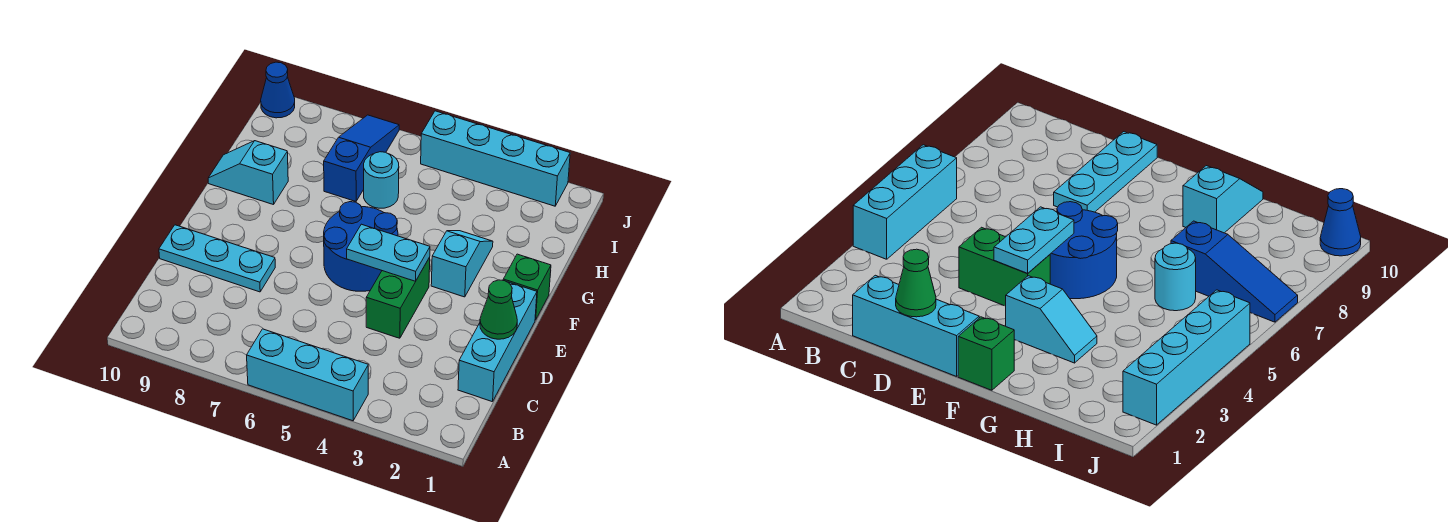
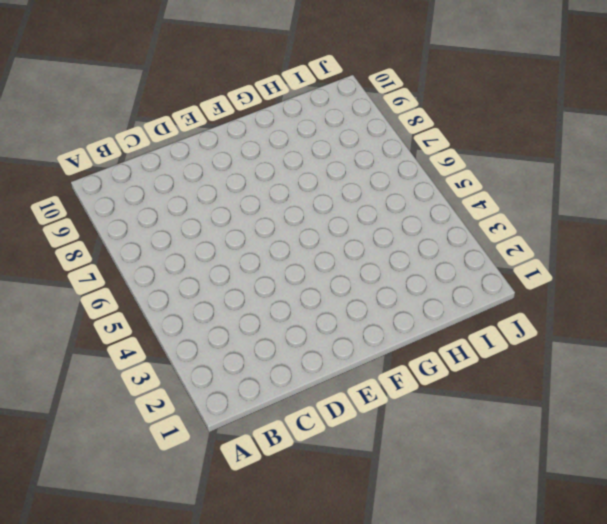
none -> cyan 1x3 brick [247,329,368,421]
none -> cyan 1x3 brick [458,282,537,402]
none -> green 1x2 brick [366,258,430,338]

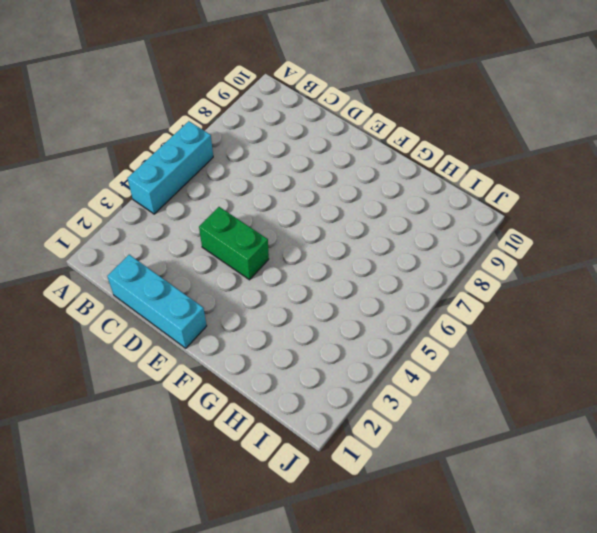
none -> cyan 1x3 plate [159,225,275,292]
none -> blue 2x2 round brick [324,202,398,291]
none -> green 1x1 brick [503,254,551,320]

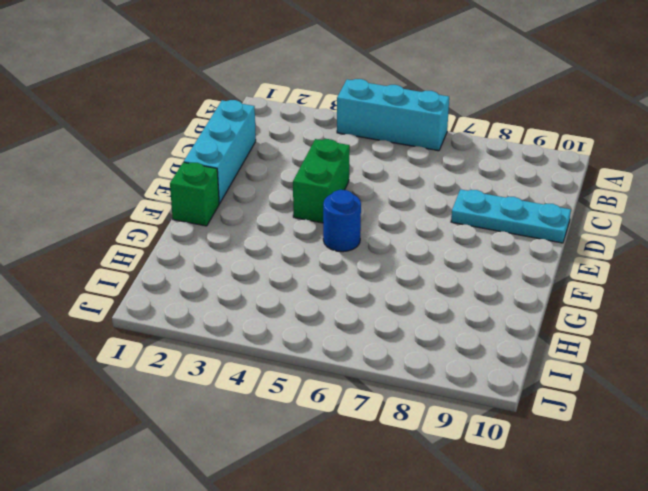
blue 1x1 round brick [323,190,361,252] -> blue 2x2 round brick [324,202,398,291]
none -> cyan 1x2 slope [431,231,493,297]
none -> cyan 1x2 slope [208,141,288,205]
none -> cyan 1x1 round brick [364,152,399,208]

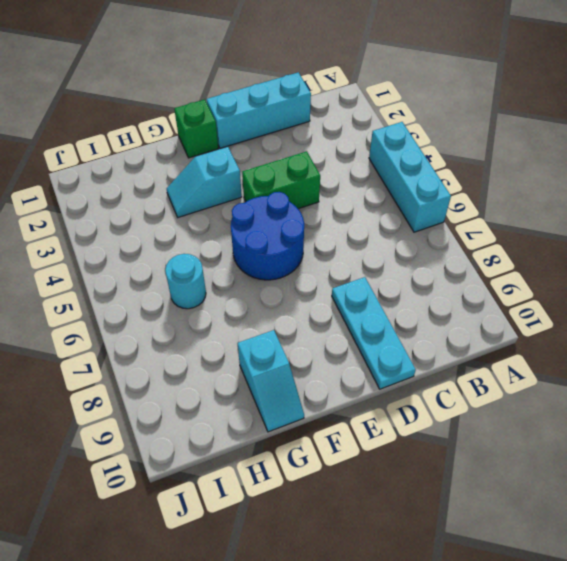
none -> blue 1x3 slope [324,115,399,201]
none -> cyan 1x4 brick [421,111,570,206]
none -> blue 1x1 cone [261,62,295,118]

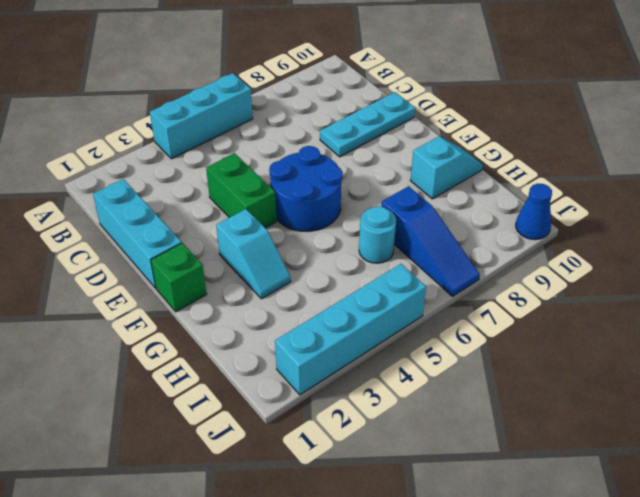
none -> green 1x1 cone [480,280,517,339]
none -> cyan 1x2 plate [347,224,430,281]

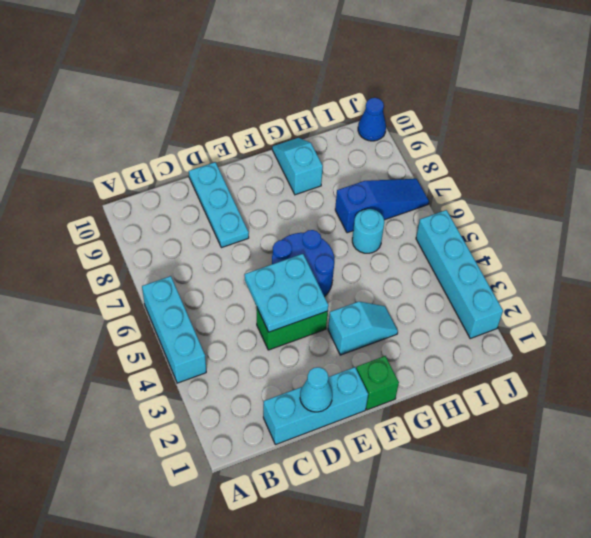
cyan 1x1 cone [300,367,332,412] -> green 1x1 cone [480,280,517,339]
cyan 2x2 plate [245,254,328,332] -> cyan 1x2 plate [347,224,430,281]

